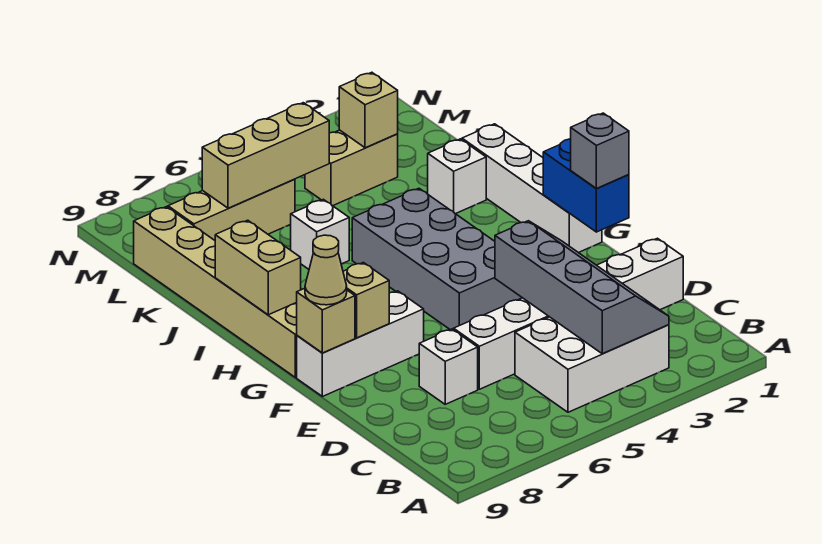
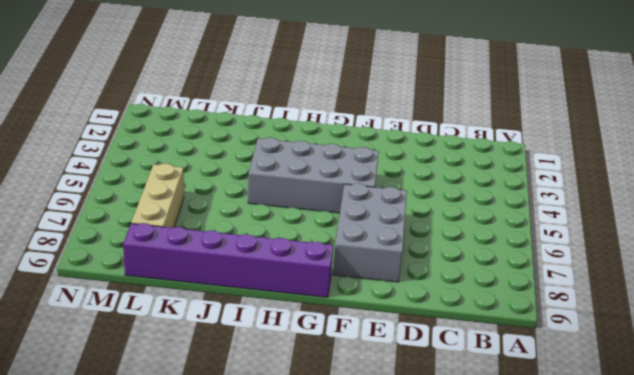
grey 2x3 brick [333,184,407,282] -> white 1x3 brick [297,291,424,397]
purple 1x6 brick [123,223,333,297] -> tan 1x6 brick [134,207,297,377]
none -> white 2x3 brick [515,317,669,412]
none -> white 1x6 brick [454,238,683,389]
none -> white 1x1 brick [419,329,478,404]

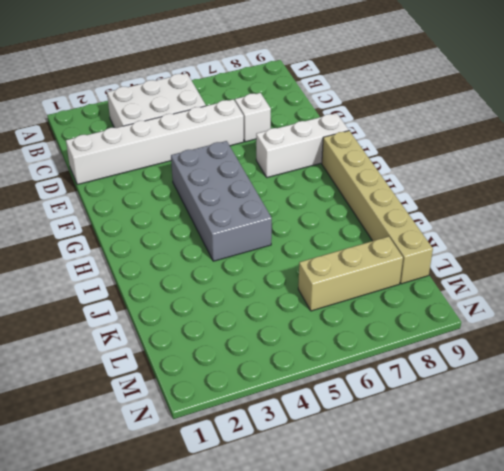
none -> white 1x4 brick [462,124,602,253]
none -> white 1x1 brick [428,139,486,214]
none -> white 1x1 brick [291,199,349,269]

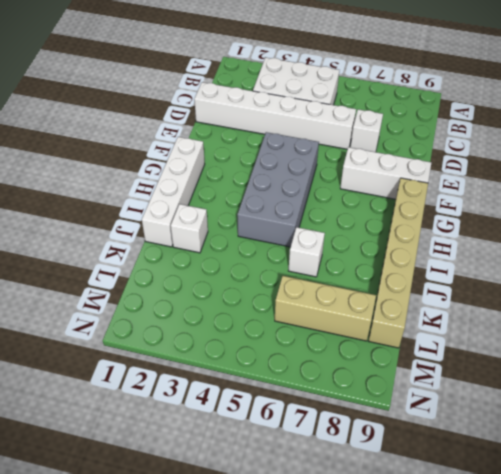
none -> tan 1x2 brick [305,130,398,206]
none -> grey 2x4 slope [495,221,669,354]
none -> blue 1x2 brick [543,139,629,232]

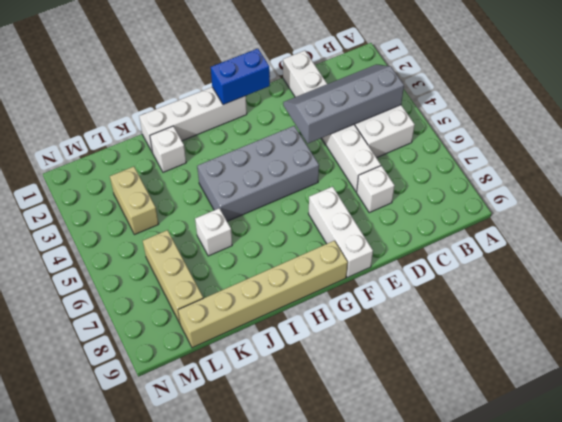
none -> tan 1x1 brick [343,263,389,338]
none -> tan 1x1 brick [297,288,355,353]
none -> tan 1x2 brick [215,220,301,315]

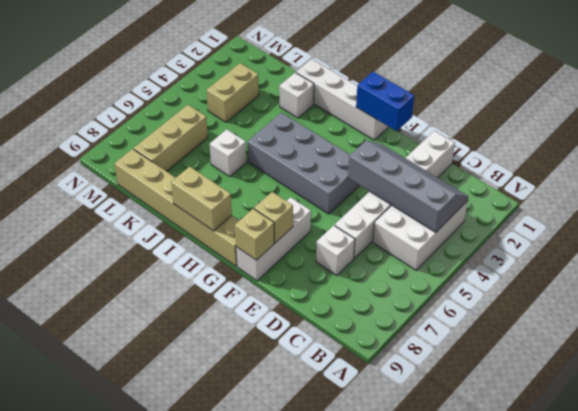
none -> tan 1x1 brick [339,72,398,148]
none -> tan 1x3 brick [202,103,329,208]
none -> grey 1x1 brick [571,113,629,188]

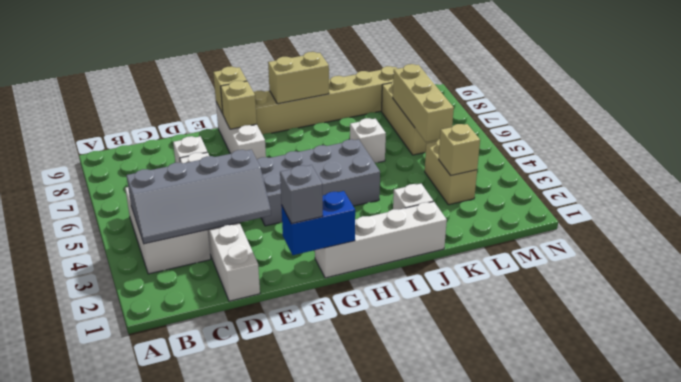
none -> tan 1x1 cone [305,235,347,305]

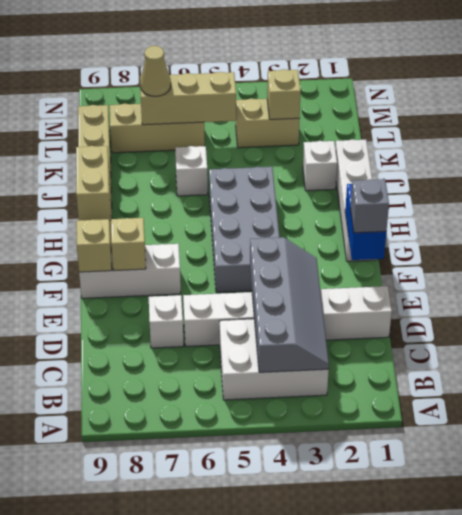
tan 1x1 cone [140,46,171,96] -> tan 1x1 cone moved to [305,235,347,305]

